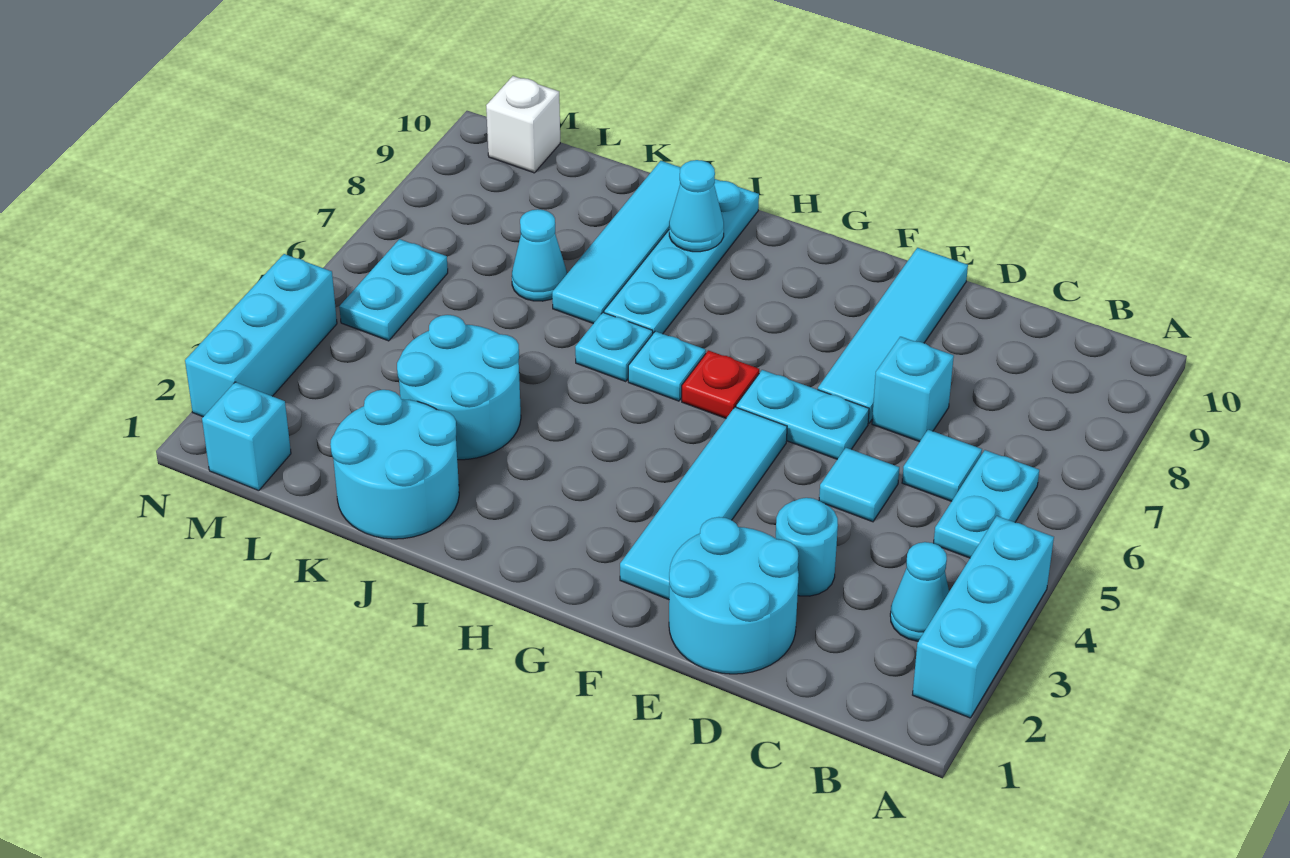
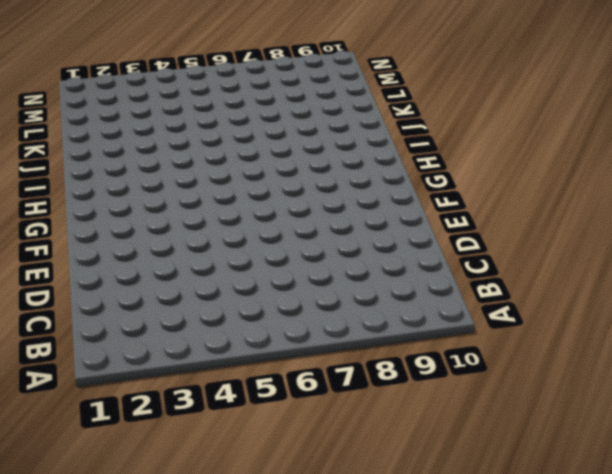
none -> cyan 1x3 brick [913,516,1054,718]
none -> cyan 1x1 cone [890,542,949,641]
none -> cyan 1x2 plate [934,450,1039,558]

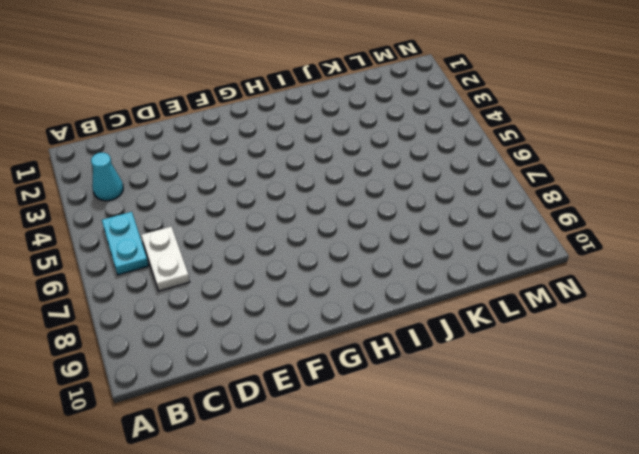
white 1x2 plate [141,227,190,291] -> cyan 1x1 tile [902,430,982,501]
none -> cyan 1x3 brick [913,516,1054,718]
none -> cyan 2x2 round brick [669,517,799,674]
none -> cyan 1x1 round brick [776,498,838,596]

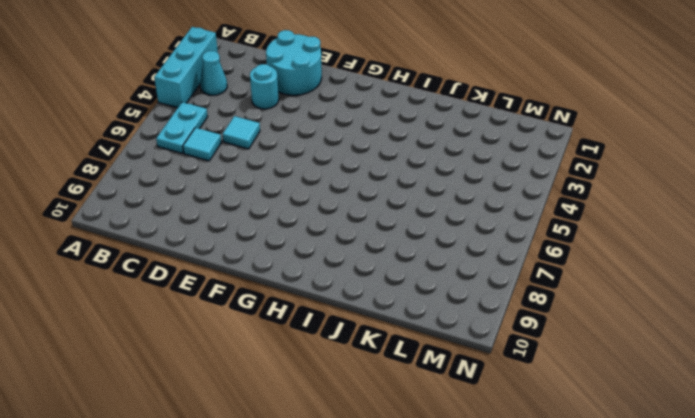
none -> cyan 1x1 brick [872,337,954,442]
none -> cyan 1x2 plate [736,370,869,459]
none -> cyan 1x4 tile [818,248,968,423]

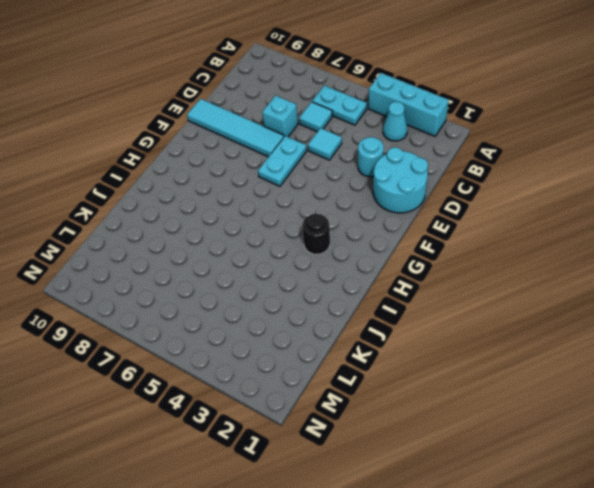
black 1x1 round brick [302,214,330,254] -> none
none -> cyan 1x4 tile [620,407,787,600]
none -> red 1x1 plate [682,350,759,418]
none -> cyan 1x1 plate [628,331,706,401]

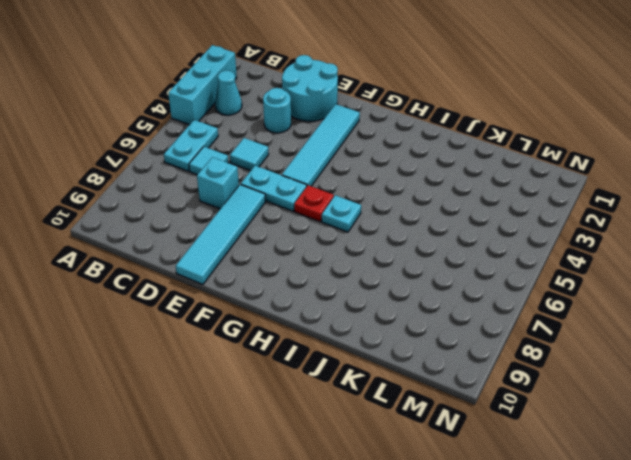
none -> cyan 1x1 plate [575,312,653,381]
none -> cyan 1x4 plate [604,179,759,334]
none -> cyan 2x2 round brick [330,390,459,539]

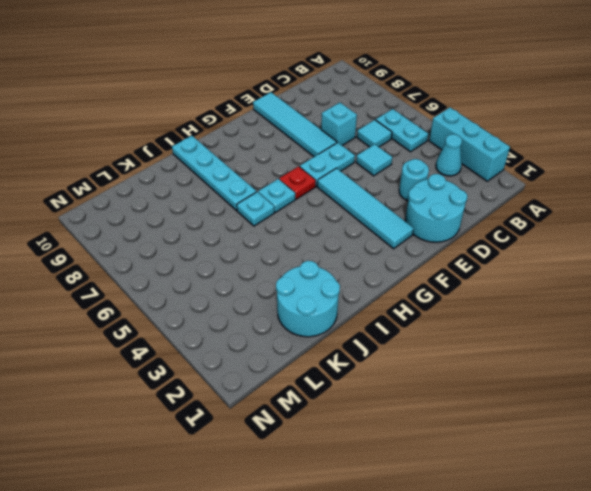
none -> cyan 2x2 round brick [397,315,521,460]
none -> cyan 1x4 tile [552,161,681,324]
none -> cyan 1x1 cone [512,209,567,301]

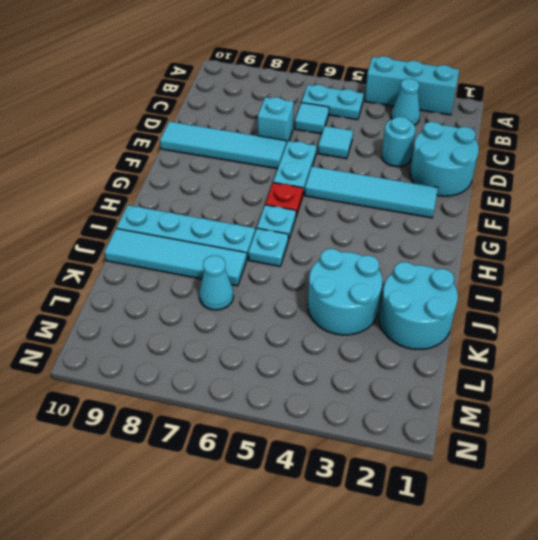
none -> cyan 1x1 brick [202,382,291,491]
none -> cyan 1x2 plate [339,239,448,341]
none -> white 1x1 brick [486,76,560,173]

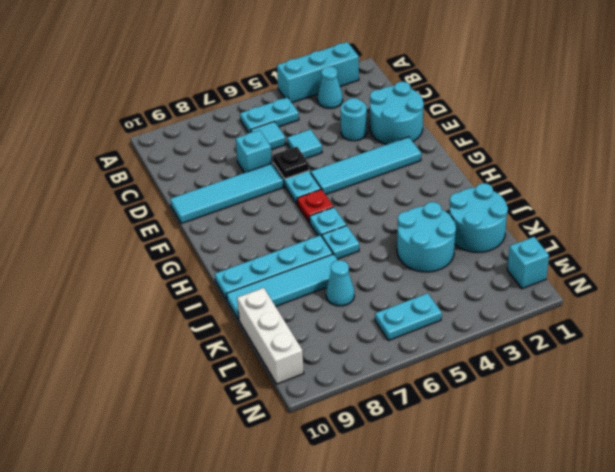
black 1x1 plate [273,147,309,179] -> none
white 1x3 brick [237,288,304,384] -> white 1x1 brick [486,76,560,173]
none -> cyan 1x3 brick [185,254,337,417]
none -> cyan 1x1 cone [669,160,724,252]

